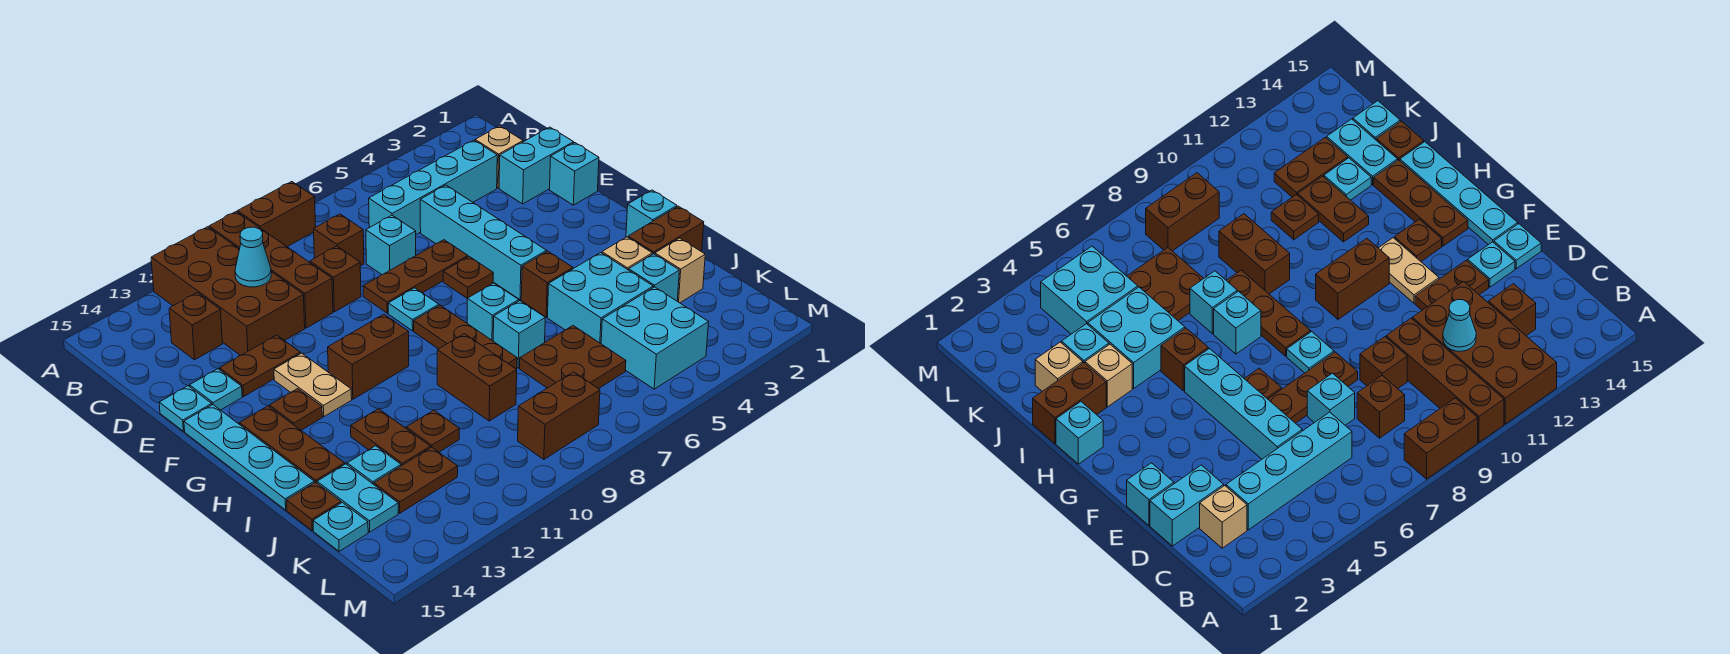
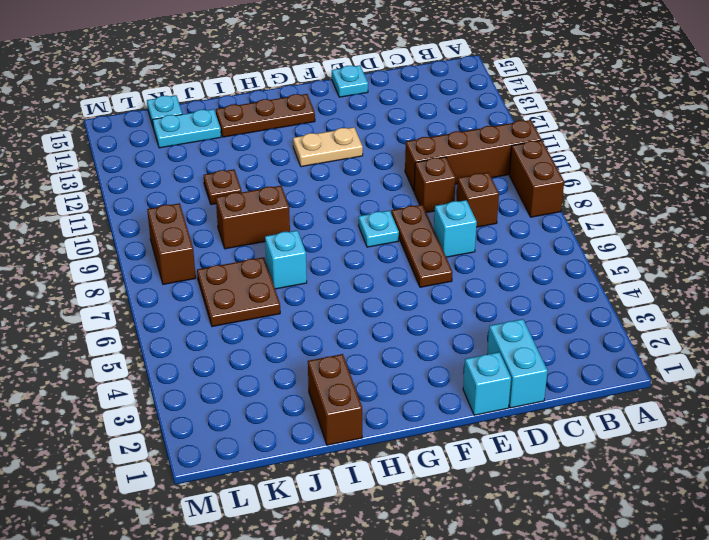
none -> brown 2x4 brick [151,227,305,356]
none -> tan 1x1 brick [475,126,523,188]
none -> cyan 1x4 brick [369,140,497,234]
none -> brown 1x1 brick [169,293,222,360]

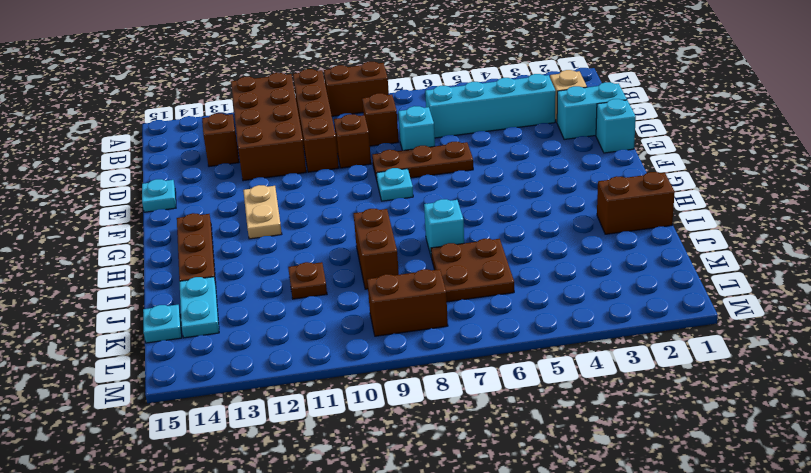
none -> cyan 1x4 brick [420,185,546,300]
none -> brown 1x2 plate [219,335,301,396]
none -> cyan 1x1 plate [190,369,242,410]
none -> brown 1x1 plate [443,257,493,298]

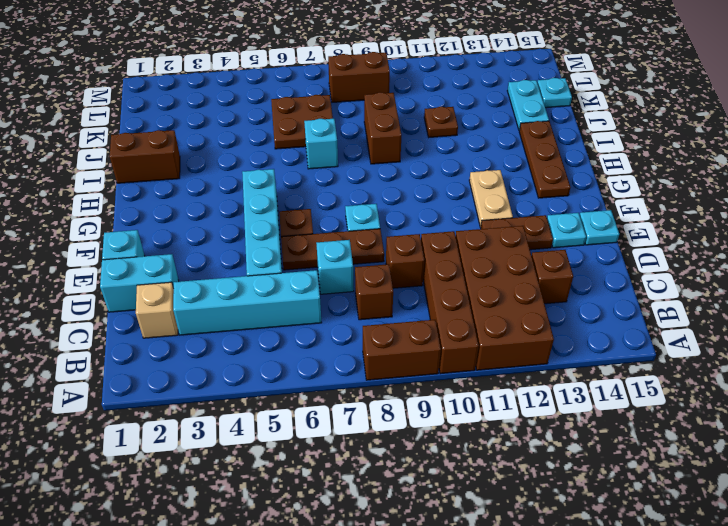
none -> cyan 1x4 plate [184,405,314,510]
none -> brown 1x3 plate [414,305,517,369]
none -> brown 1x2 brick [328,314,409,399]
none -> brown 1x1 plate [269,389,322,430]

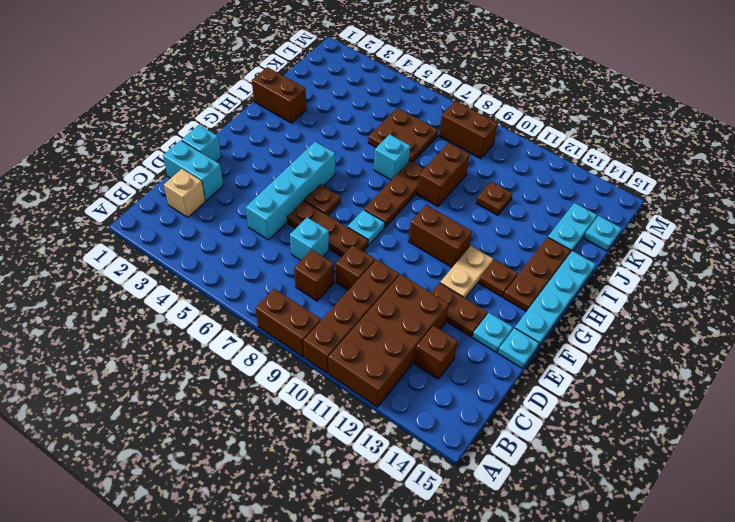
none -> cyan 1x4 brick [369,140,497,234]
none -> cyan 1x1 brick [626,190,677,237]
none -> brown 1x1 brick [521,251,573,317]
none -> cyan 1x1 brick [467,283,519,341]

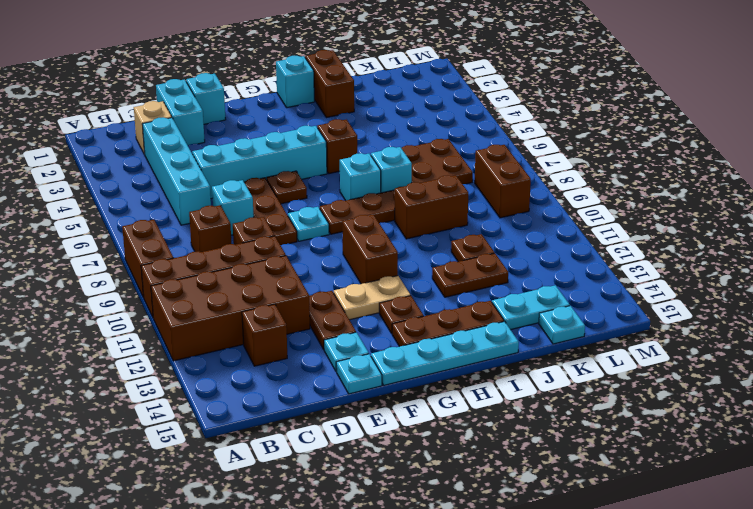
none -> tan 1x1 brick [602,237,652,270]
none -> cyan 2x2 brick [547,253,653,344]
none -> tan 1x1 brick [655,238,705,303]
none -> cyan 1x1 brick [629,254,679,301]

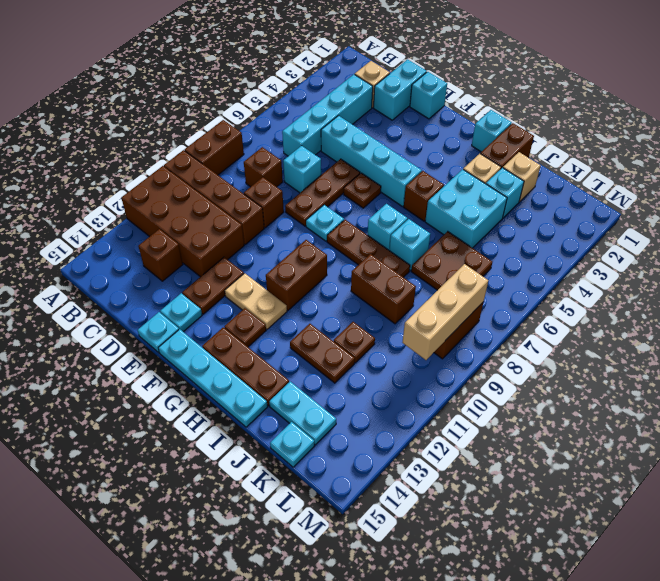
tan 1x3 brick [402,264,488,360] -> none
none -> cyan 1x1 plate [347,446,401,484]
none -> brown 1x1 plate [287,482,341,531]
none -> cyan 2x2 brick [601,287,709,389]
none -> brown 1x2 plate [374,447,458,513]

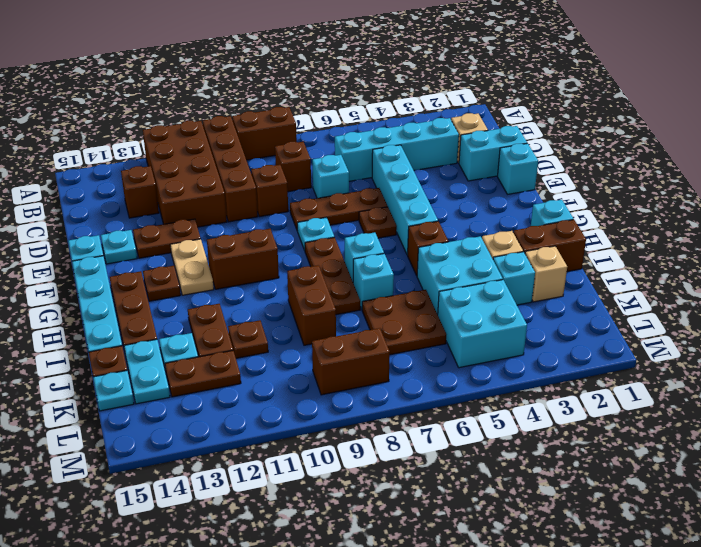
none -> cyan 1x1 cone [235,227,271,287]

